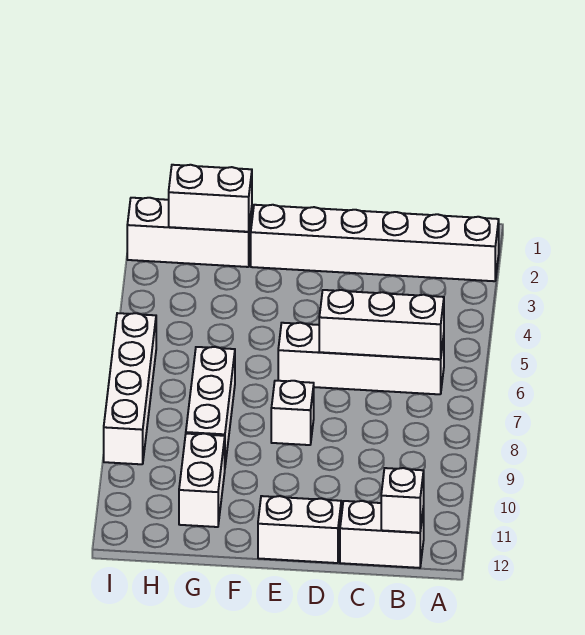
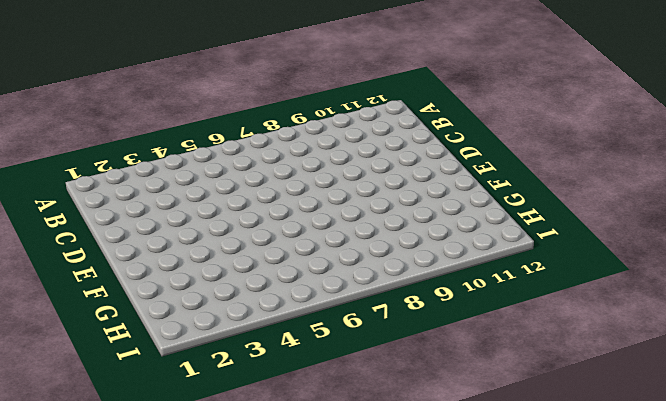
none -> white 1x6 brick [251,205,499,281]
none -> white 1x4 brick [278,323,444,394]
none -> white 1x2 brick [340,501,424,568]

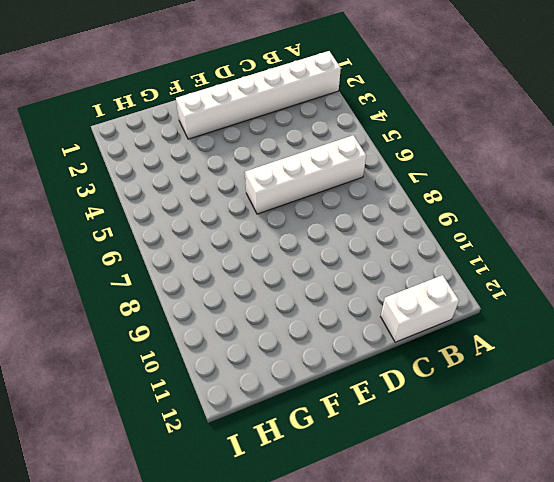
none -> white 1x2 brick [258,496,341,563]
none -> white 1x1 brick [271,381,314,445]
none -> white 1x3 brick [127,198,252,267]

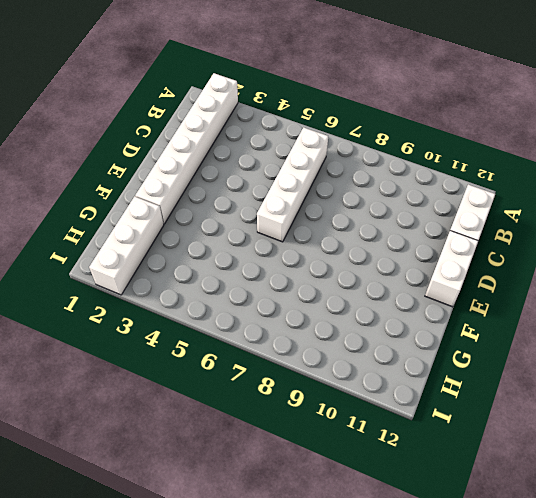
none -> white 1x1 brick [271,381,314,445]
none -> white 1x3 brick [186,347,235,465]
none -> white 1x2 brick [179,434,225,527]

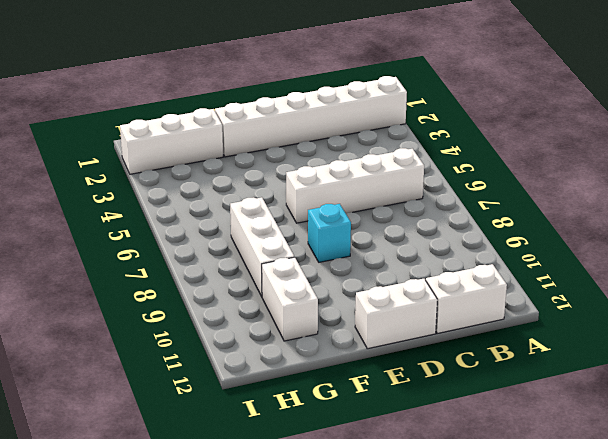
cyan 1x1 brick [308,204,351,262] -> white 1x1 brick [271,381,314,445]
none -> white 1x4 brick [104,313,156,464]
none -> white 1x3 brick [319,290,444,359]
none -> white 1x1 brick [381,468,424,533]

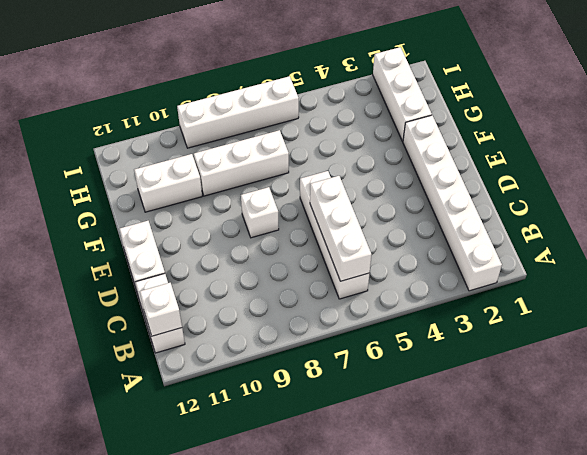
none -> white 1x2 brick [169,165,252,232]

